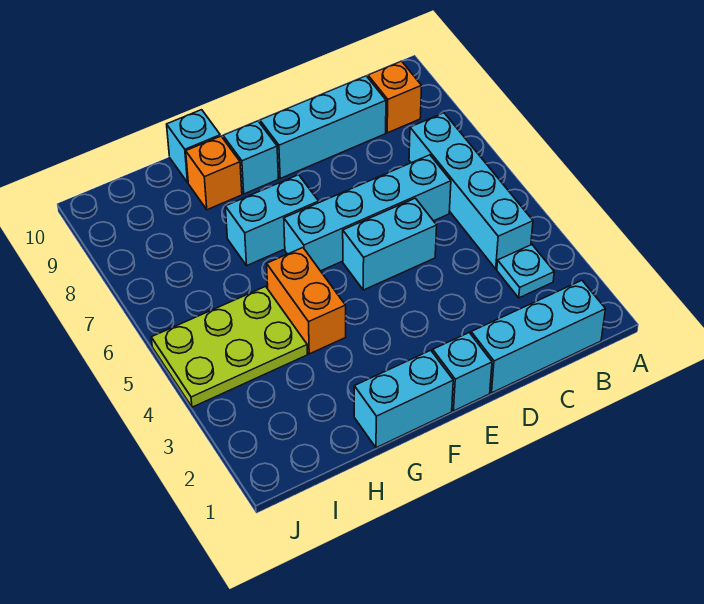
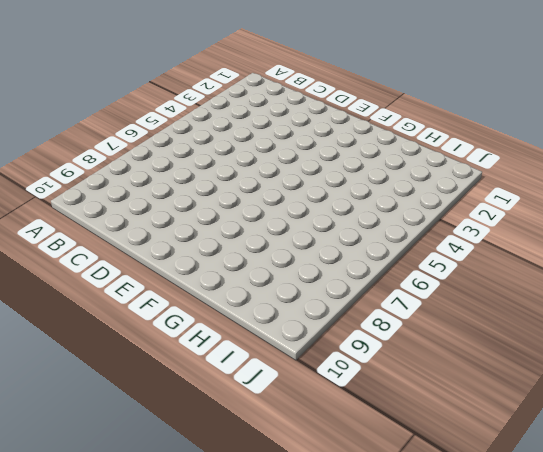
none -> cyan 1x3 brick [471,280,605,393]
none -> cyan 1x1 plate [497,245,554,298]
none -> cyan 1x4 brick [409,113,533,269]

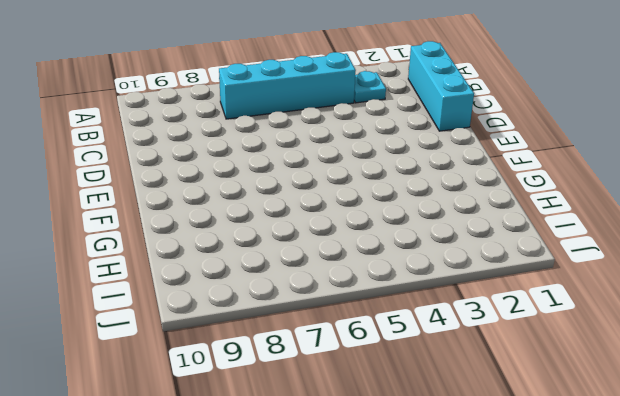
none -> orange 1x1 brick [368,61,422,133]
none -> cyan 1x4 brick [284,155,451,271]
none -> cyan 1x3 brick [260,76,386,178]

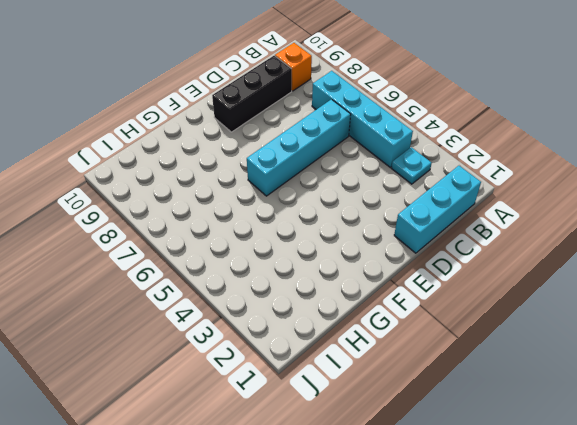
black 1x3 brick [212,56,292,132] -> cyan 1x3 brick [260,76,386,178]
none -> cyan 1x2 brick [343,198,437,290]
none -> cyan 1x1 brick [433,333,492,411]
none -> cyan 1x2 brick [354,350,453,448]

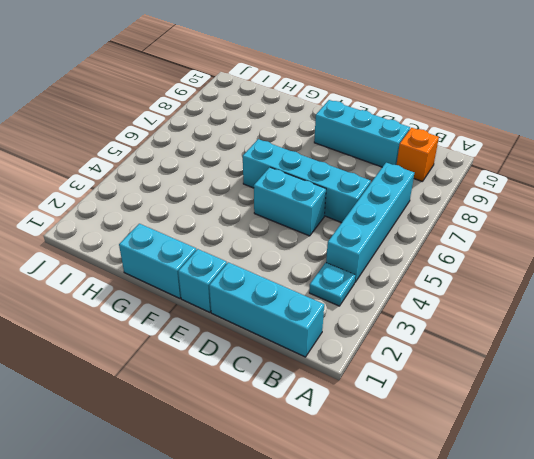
none -> cyan 1x2 brick [225,175,319,265]
none -> cyan 1x1 brick [223,121,278,194]
none -> orange 1x2 brick [267,248,346,354]

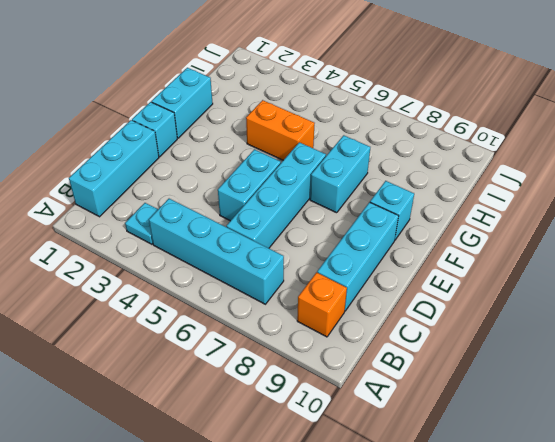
none -> orange 1x1 brick [186,136,242,210]
none -> cyan 1x1 brick [167,110,220,182]
none -> lime 2x3 plate [151,286,307,407]

